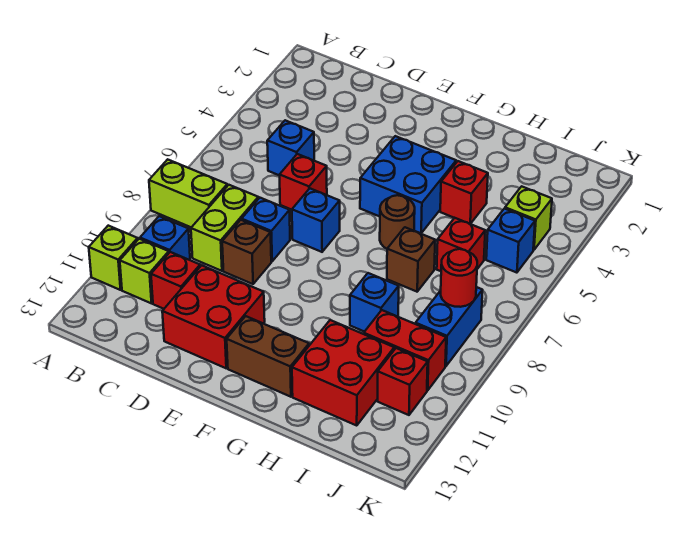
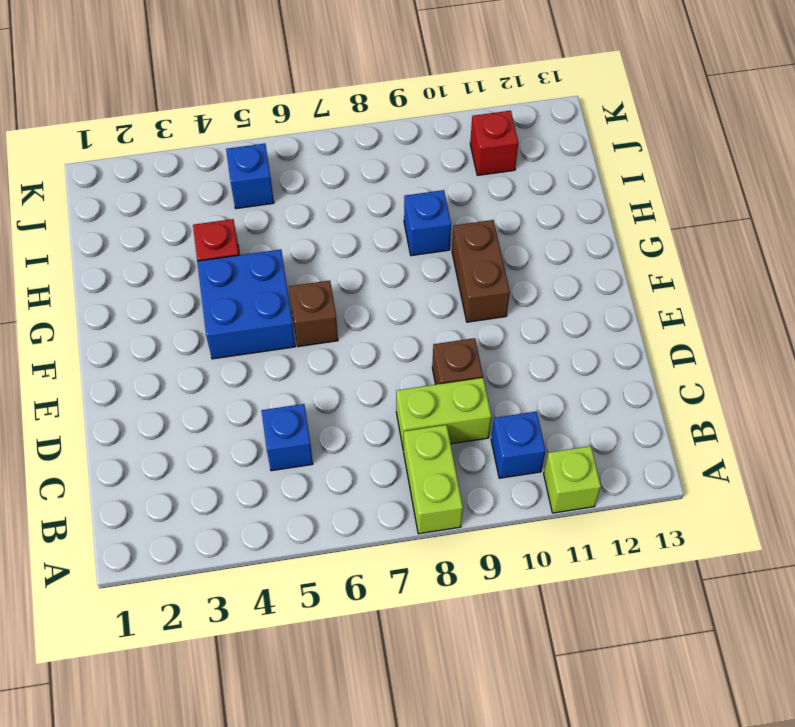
brown 1x1 brick [289,281,338,347] -> brown 1x1 brick moved to [387,227,435,292]
brown 1x2 brick [452,220,510,322] -> brown 1x2 brick moved to [227,316,309,397]
none -> lime 1x1 brick [120,239,169,303]
none -> red 1x1 brick [151,252,200,309]
none -> red 1x1 brick [280,154,327,210]

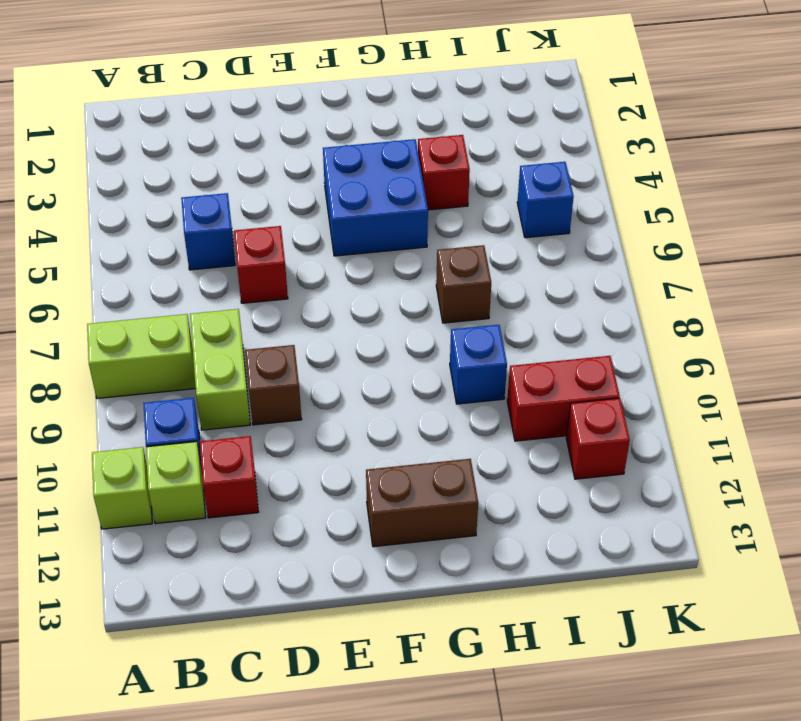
none -> blue 1x1 brick [242,198,290,261]
none -> red 2x2 brick [162,265,265,368]
none -> blue 1x1 brick [292,189,340,252]

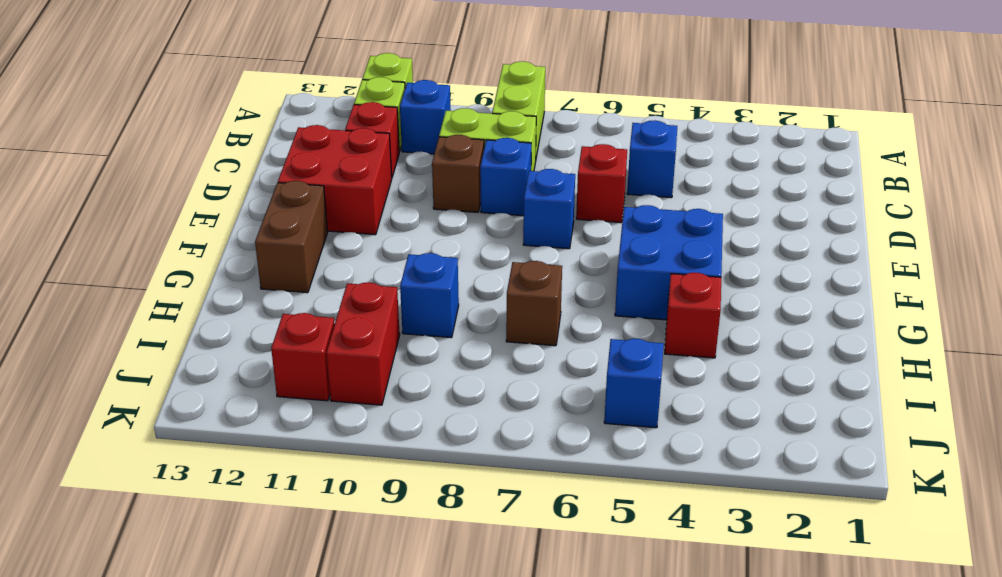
none -> brown 1x1 round brick [380,195,415,249]
none -> red 2x2 brick [292,320,394,425]
none -> red 1x1 brick [437,218,485,271]

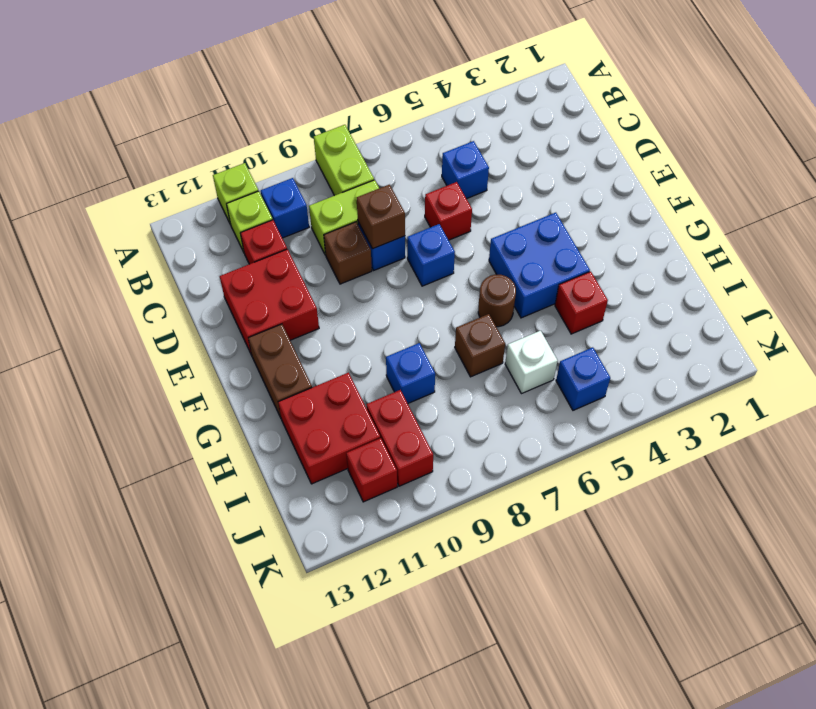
brown 1x1 brick [357,185,405,249] -> none
white 1x1 brick [505,331,557,394] -> red 1x1 brick [437,218,485,271]
none -> lime 1x1 brick [505,186,552,250]
none -> blue 1x2 brick [416,287,483,366]
none -> red 1x1 round brick [441,249,477,307]

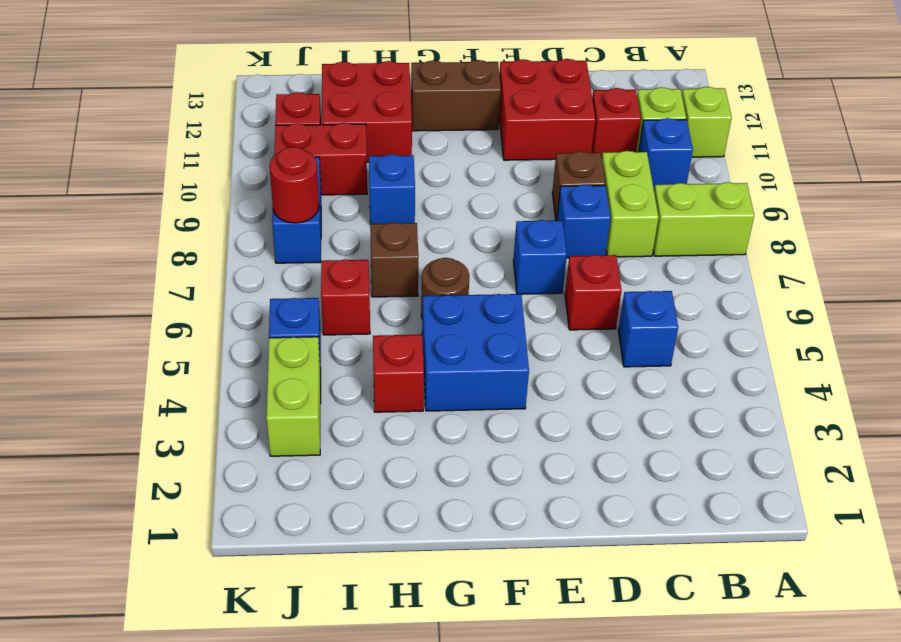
lime 1x2 brick [266,337,321,456] -> lime 1x1 brick [505,186,552,250]

